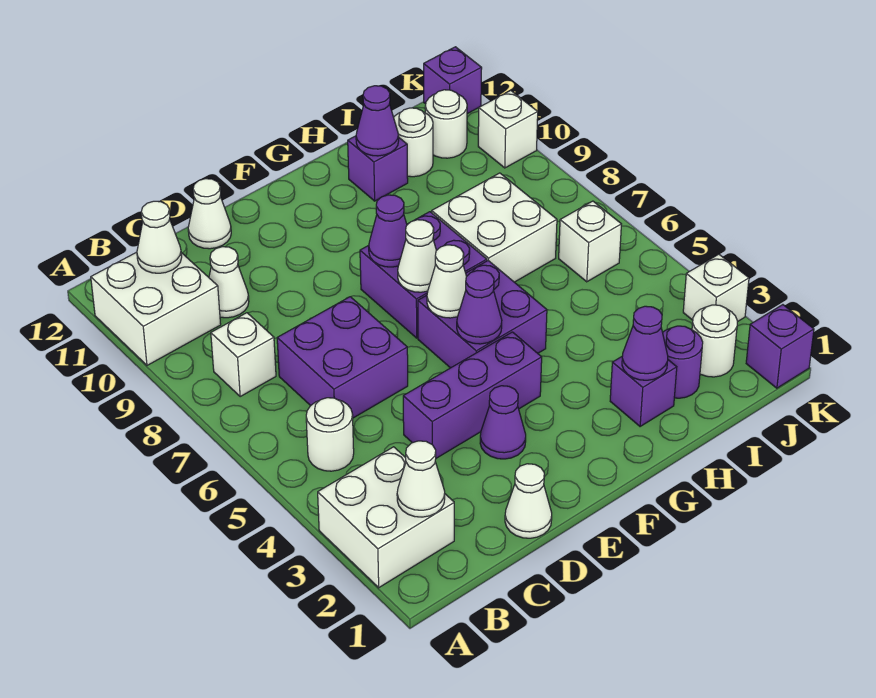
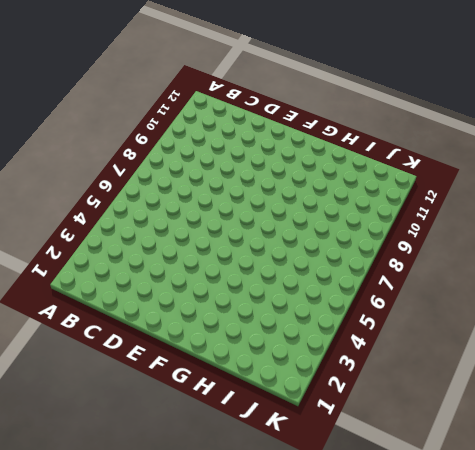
none -> white 2x2 brick [318,447,454,588]
none -> white 2x2 brick [91,252,221,365]
none -> white 1x1 round brick [306,398,354,471]
none -> white 1x1 brick [211,313,276,396]

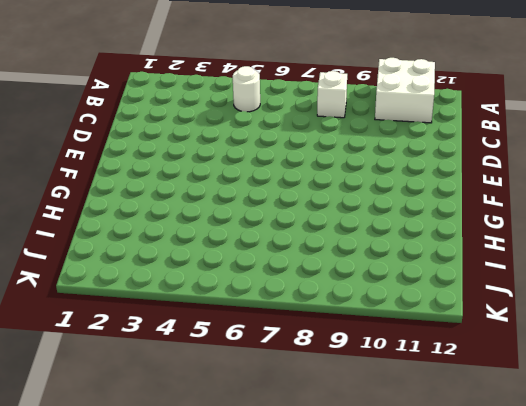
none -> white 2x2 brick [318,447,454,588]
none -> purple 2x2 brick [277,297,408,418]
none -> white 1x1 cone [209,247,249,318]
none -> white 1x1 cone [505,464,552,538]

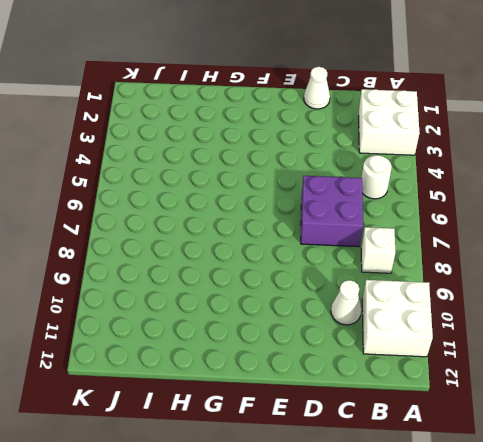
none -> purple 1x3 brick [403,332,542,458]
none -> white 1x1 cone [188,179,231,249]
none -> purple 1x1 cone [480,386,526,459]
none -> purple 2x2 brick [418,261,547,368]

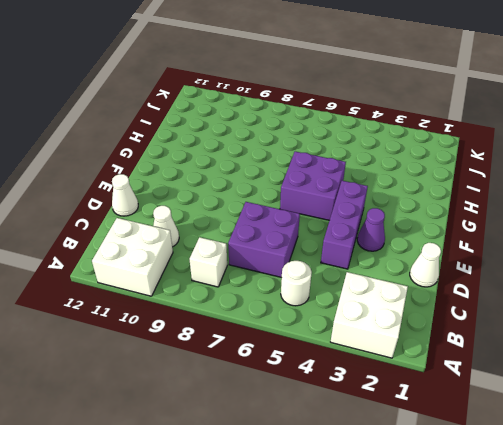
none -> purple 2x2 brick [360,212,487,338]
none -> purple 1x1 brick [610,357,677,427]
none -> white 2x2 brick [431,173,557,282]
none -> purple 1x1 brick [348,136,408,201]

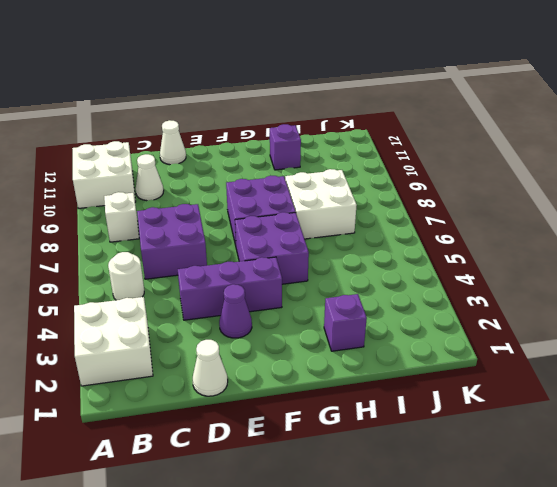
none -> purple 1x1 round brick [663,326,703,398]
none -> white 1x1 round brick [394,108,433,177]
none -> white 1x1 round brick [692,305,737,377]
none -> white 1x1 brick [559,201,621,282]

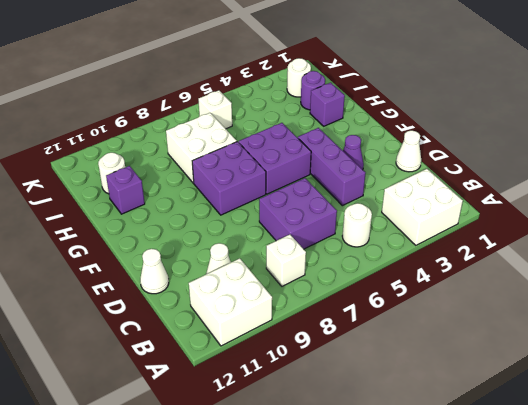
none -> white 1x1 round brick [425,90,467,158]
none -> purple 1x1 brick [746,305,814,388]
none -> white 1x1 brick [683,254,749,322]
none -> white 1x1 brick [478,90,538,168]

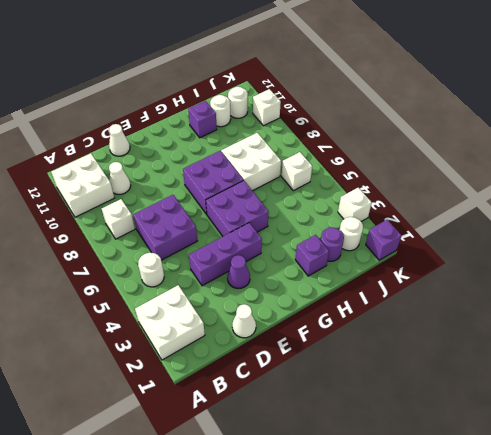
none -> purple 1x1 brick [424,47,482,114]
none -> white 1x1 cone [397,441,445,517]
none -> white 1x1 cone [137,201,182,273]
none -> purple 1x1 cone [457,271,502,344]

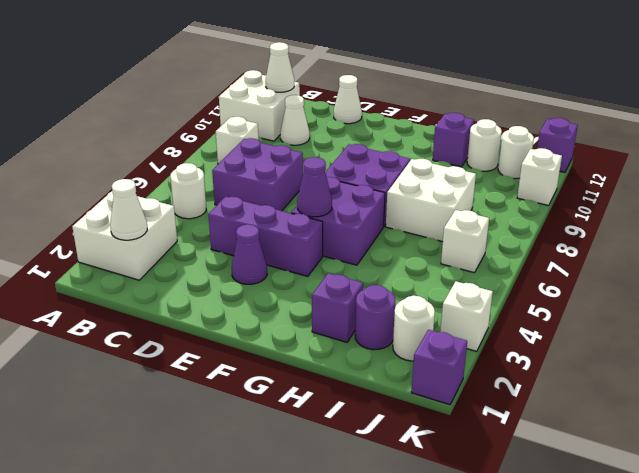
none -> white 1x1 cone [505,464,552,538]
none -> white 1x1 cone [427,245,467,318]
none -> white 1x1 cone [398,220,436,292]
none -> purple 1x1 cone [369,195,407,267]

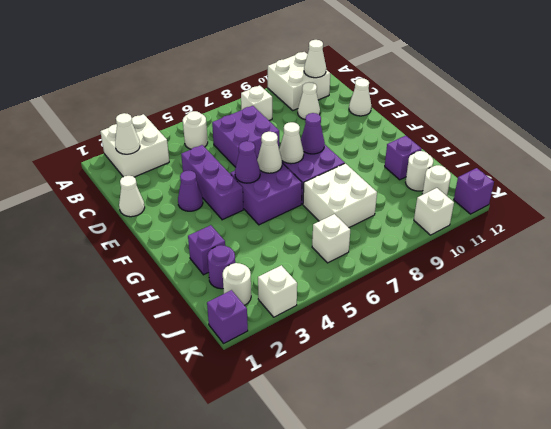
none -> purple 1x1 cone [622,306,668,380]
none -> purple 1x1 cone [356,86,399,156]

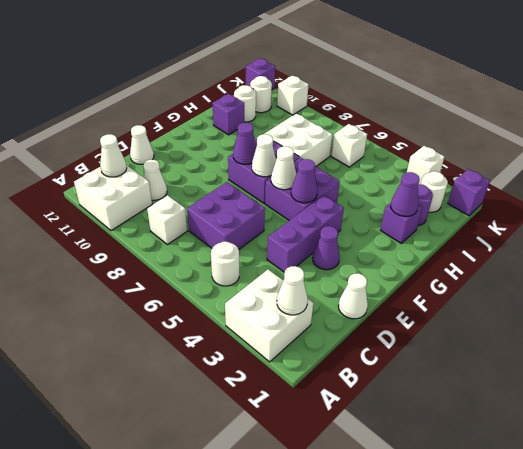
none -> purple 1x1 cone [356,86,399,156]

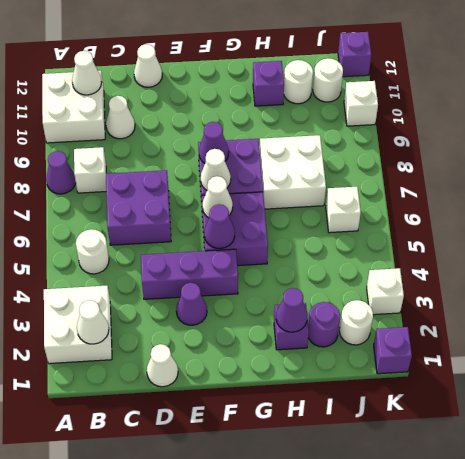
purple 1x1 cone [46,151,76,194] -> purple 1x1 cone moved to [356,86,399,156]

